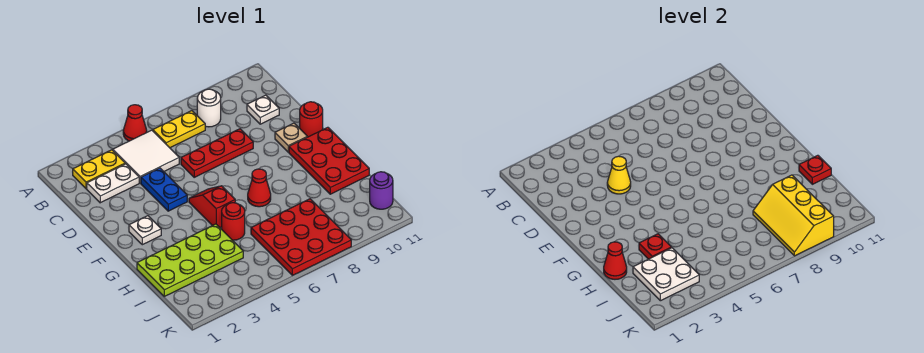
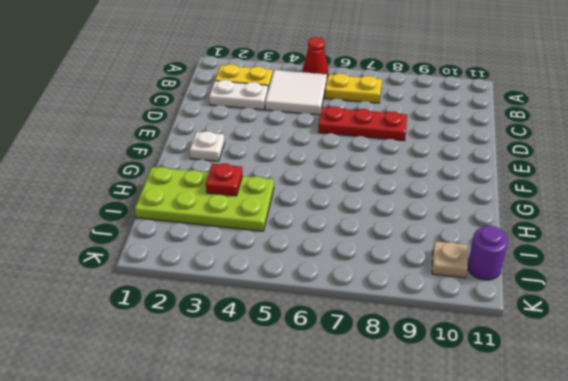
tan 1x1 plate [432,241,468,278] -> tan 1x1 plate moved to [275,123,307,152]
none -> white 1x1 round brick [197,89,221,127]
none -> white 1x1 plate [247,95,279,124]
none -> blue 1x2 plate [141,168,187,211]

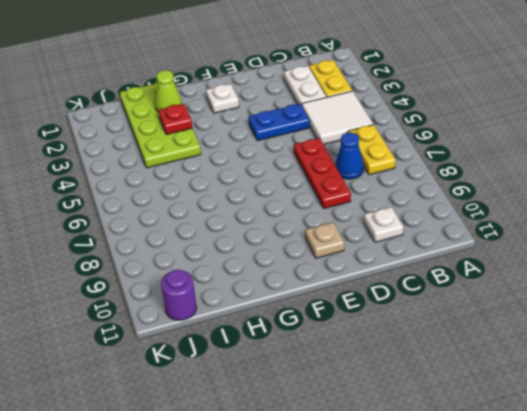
blue 1x1 cone [335,133,363,179] -> none
lime 1x1 cone [155,70,182,112] -> none
none -> red 1x1 cone [123,105,147,141]
none -> white 1x1 round brick [197,89,221,127]
none -> red 1x1 round brick [300,102,323,137]

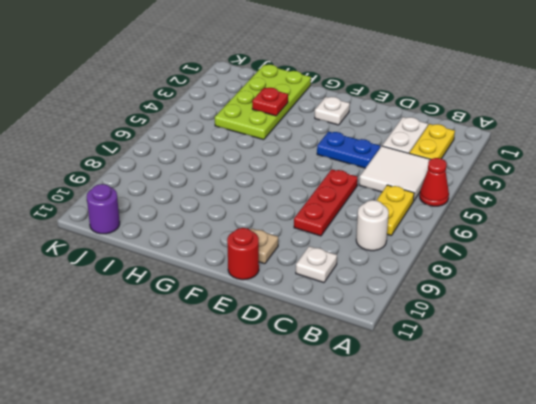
none -> red 1x2 slope [189,186,235,227]
none -> red 2x3 plate [289,127,369,194]
none -> red 1x1 cone [248,169,271,207]

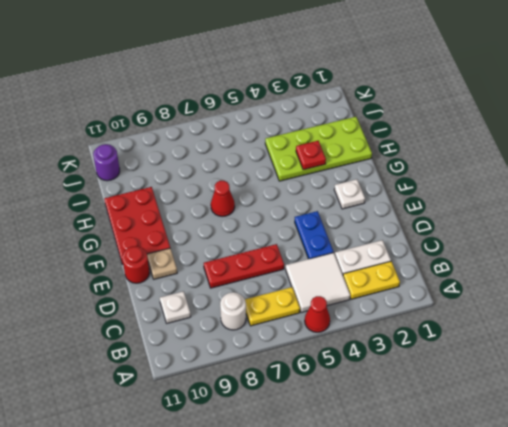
none -> red 1x2 slope [189,186,235,227]
none -> red 1x1 round brick [222,203,245,240]
none -> red 3x3 plate [251,199,351,275]

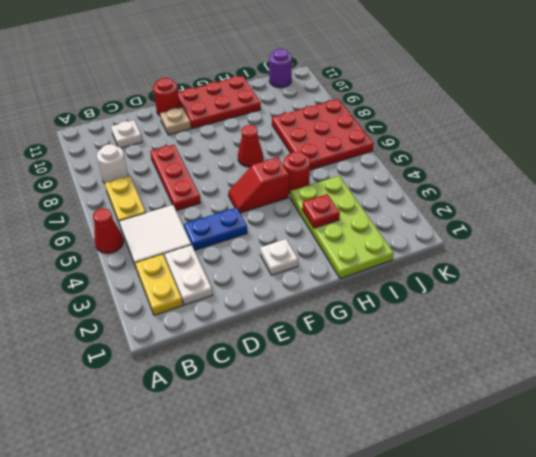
none -> yellow 1x1 cone [607,156,631,194]
none -> red 1x1 cone [604,242,627,279]
none -> red 1x1 plate [799,155,831,184]

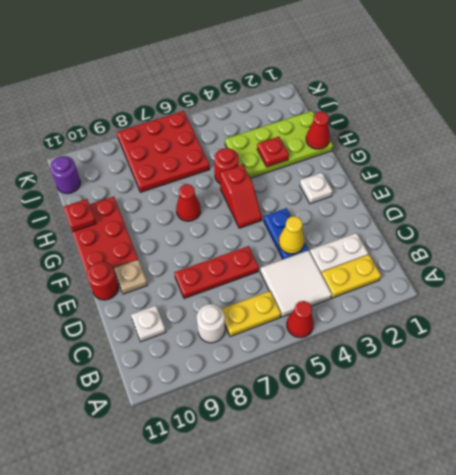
none -> white 2x2 plate [633,248,699,301]
none -> yellow 2x3 slope [753,175,834,256]

